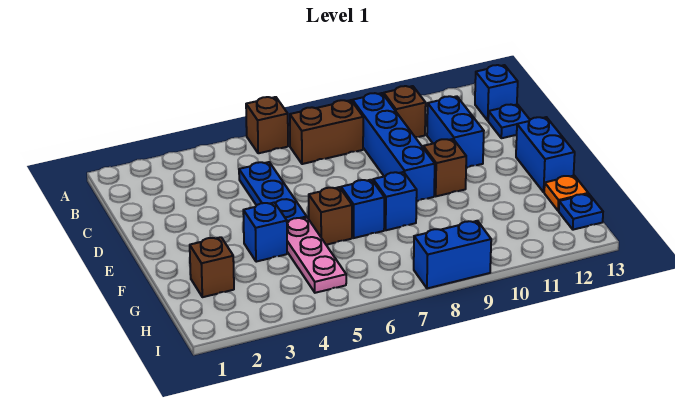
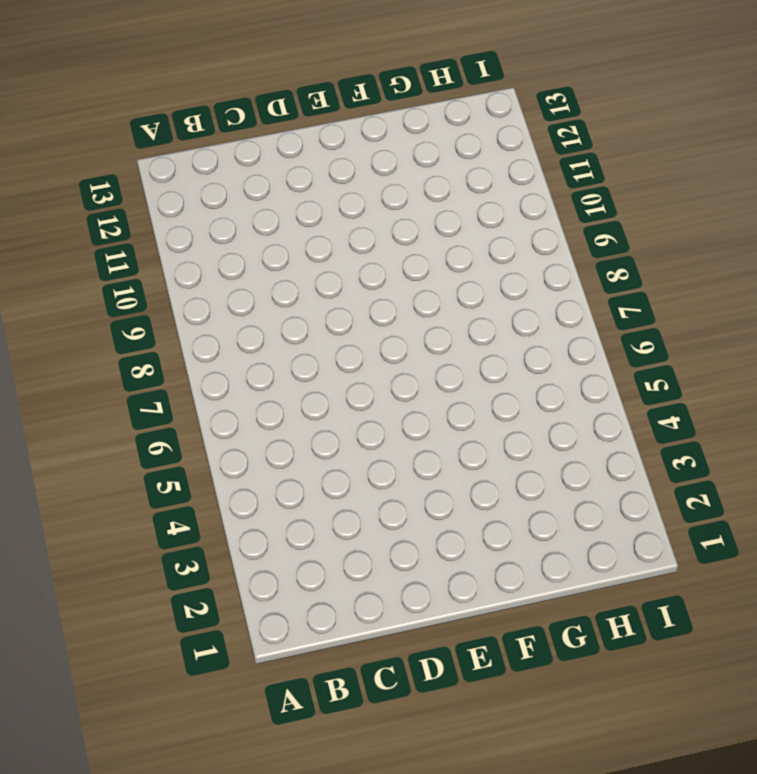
none -> brown 1x1 brick [246,97,288,153]
none -> brown 1x2 brick [290,100,363,164]
none -> blue 1x4 brick [352,93,435,201]

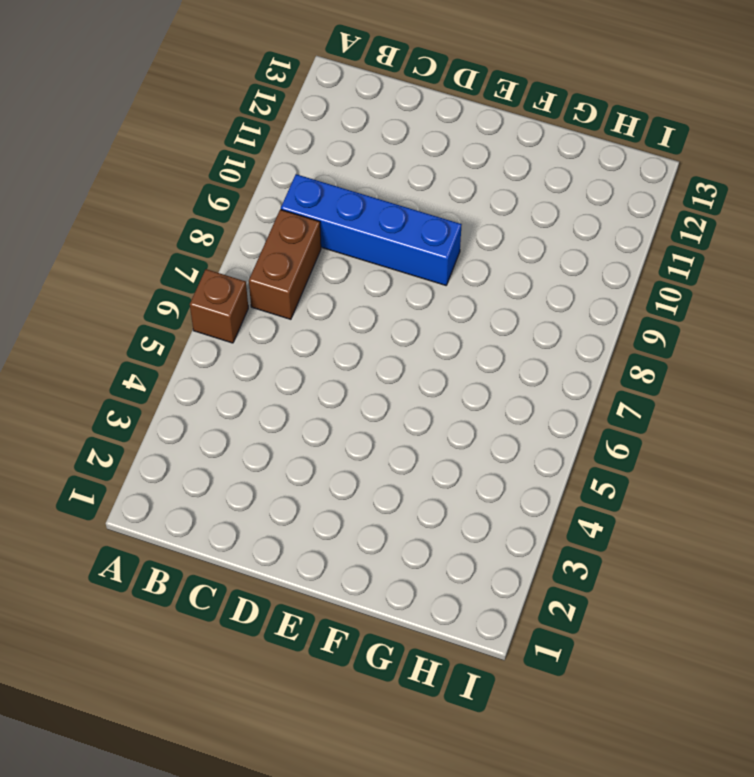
none -> brown 1x1 brick [384,86,426,137]
none -> blue 1x1 brick [475,65,518,121]
none -> blue 1x3 plate [239,162,307,222]

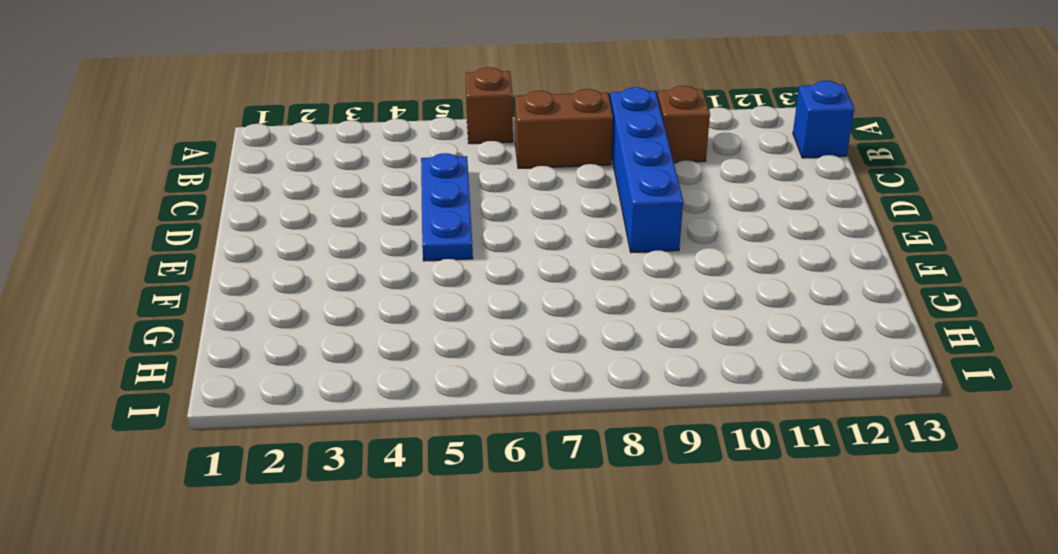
none -> blue 1x2 brick [427,96,484,168]
none -> blue 1x1 plate [488,104,530,138]
none -> brown 1x1 brick [423,139,466,196]

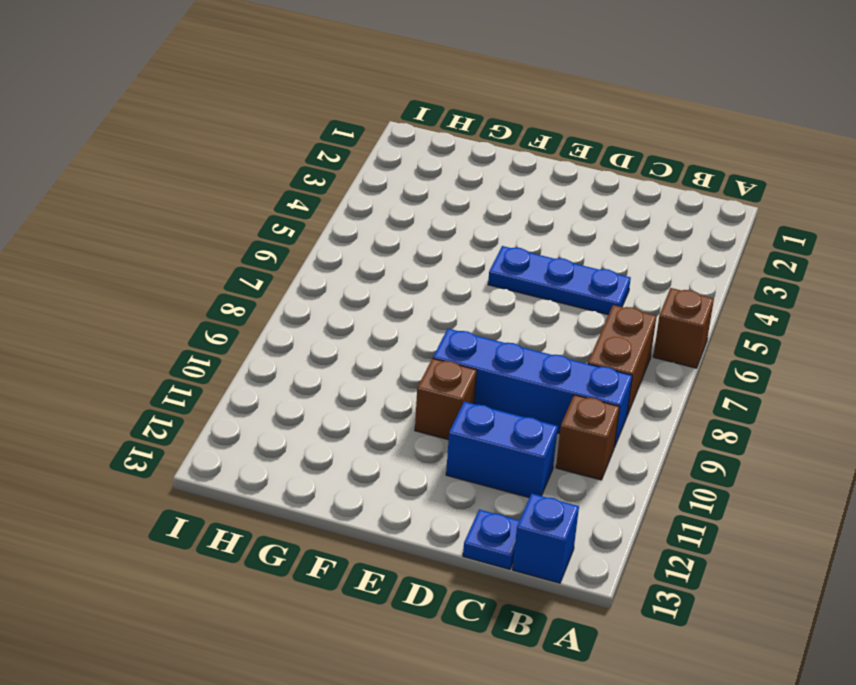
none -> blue 1x2 brick [516,117,575,192]
none -> blue 1x1 brick [243,202,287,262]
none -> pink 1x3 plate [287,218,346,293]

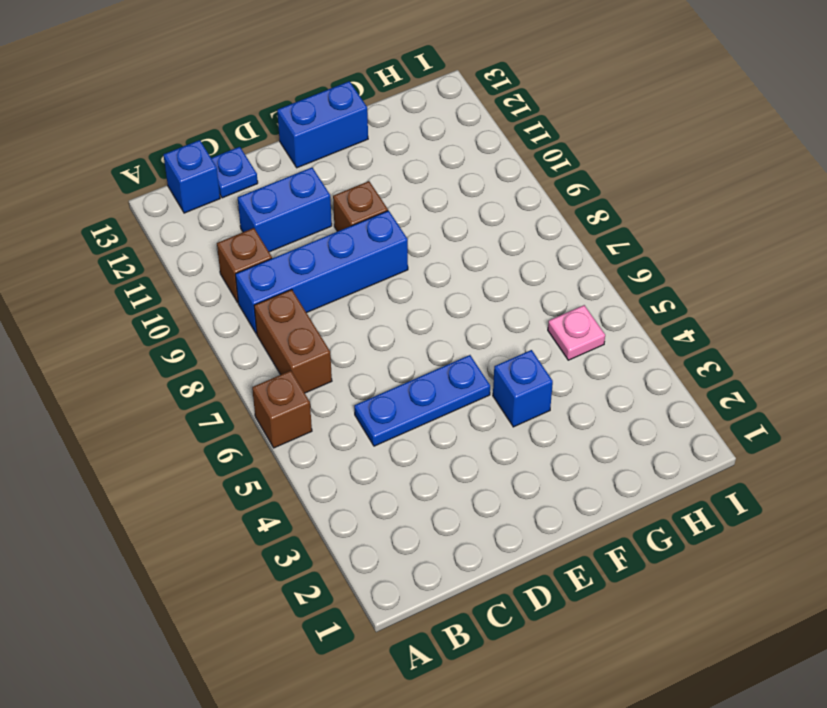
pink 1x1 plate [548,305,605,360] -> pink 1x3 plate [287,218,346,293]
none -> brown 1x1 brick [309,187,352,245]
none -> blue 1x1 brick [341,180,384,238]
none -> blue 1x1 brick [373,172,417,230]

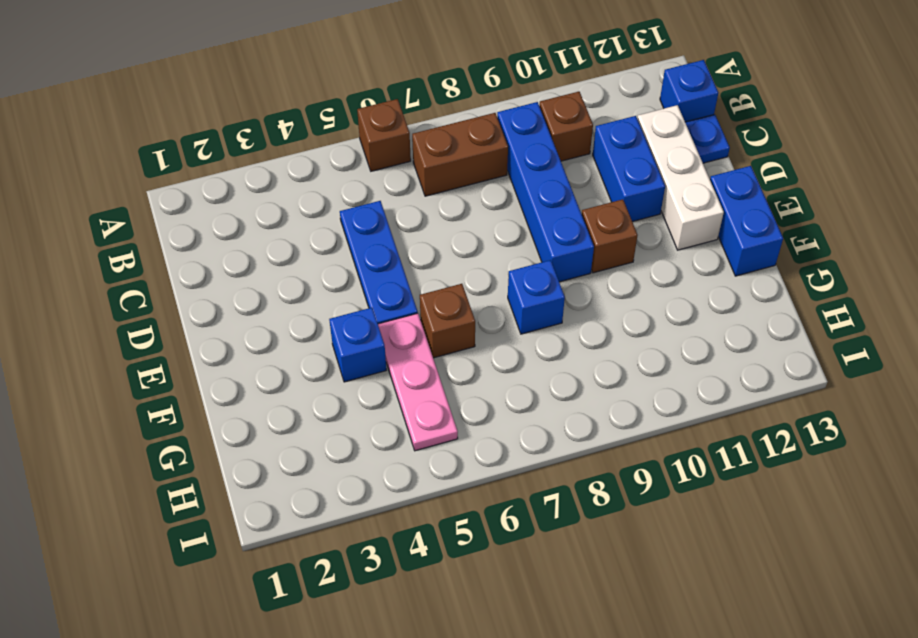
white 1x3 brick [637,105,724,250] -> none
none -> blue 1x1 brick [341,180,384,238]
none -> brown 1x1 brick [190,237,234,297]
none -> orange 1x1 plate [544,176,588,211]

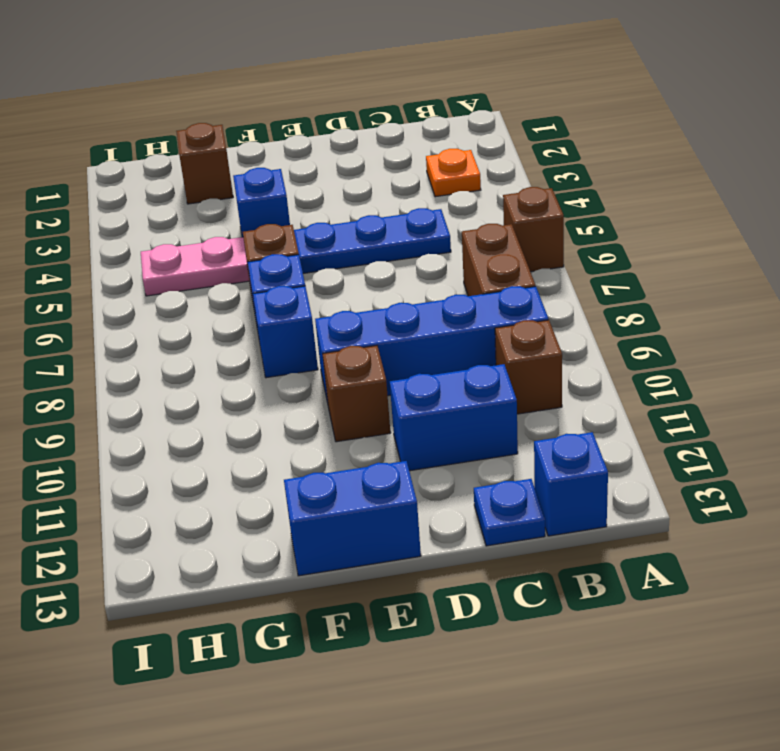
orange 1x1 plate [426,149,481,197] -> orange 1x1 plate moved to [544,176,588,211]
none -> blue 1x1 plate [559,194,603,230]
none -> blue 1x2 brick [414,221,491,288]

